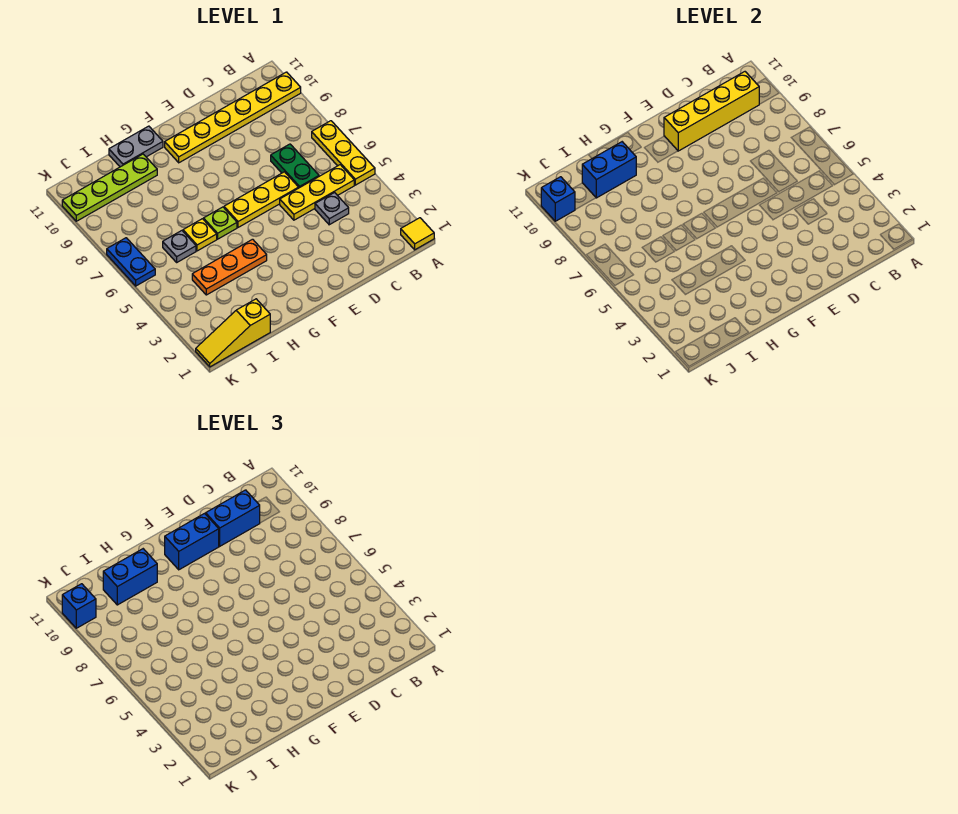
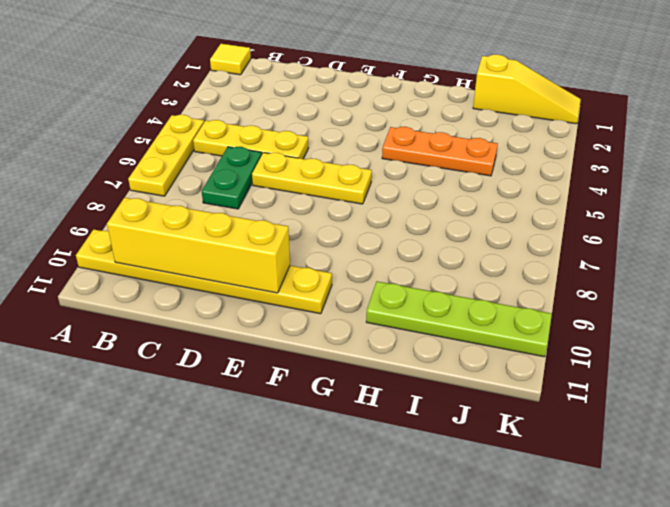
none -> grey 1x1 plate [315,193,349,225]
none -> lime 1x1 plate [203,207,237,239]
none -> grey 1x2 plate [109,126,163,167]

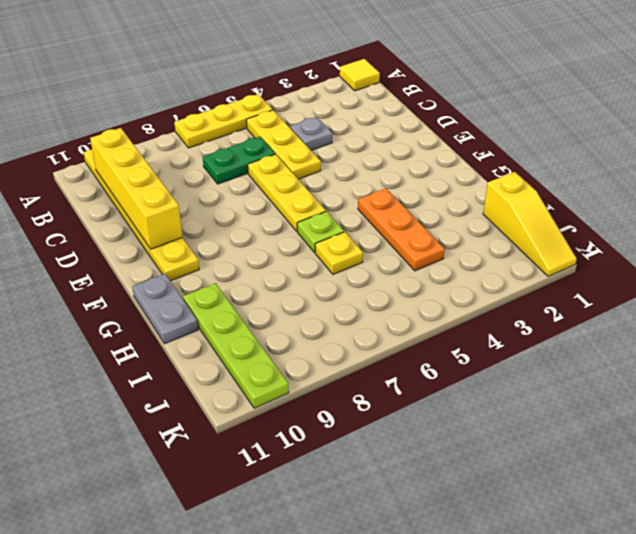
none -> grey 1x1 plate [163,231,196,262]
none -> blue 1x2 plate [107,238,155,286]
none -> blue 1x2 brick [582,142,636,198]

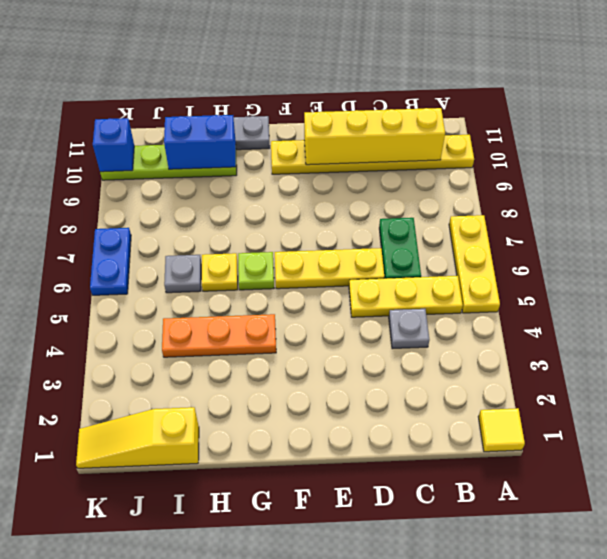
none -> blue 1x2 brick [206,490,260,546]
none -> blue 1x2 brick [165,514,219,570]
none -> blue 1x2 brick [103,549,157,605]

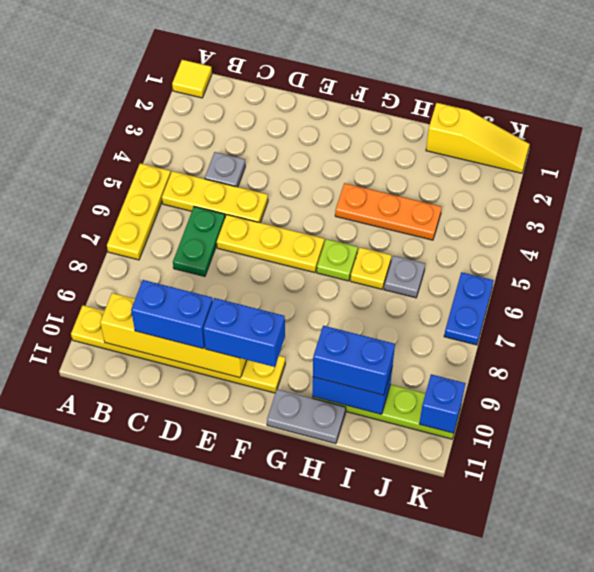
none -> blue 1x1 brick [62,584,96,628]

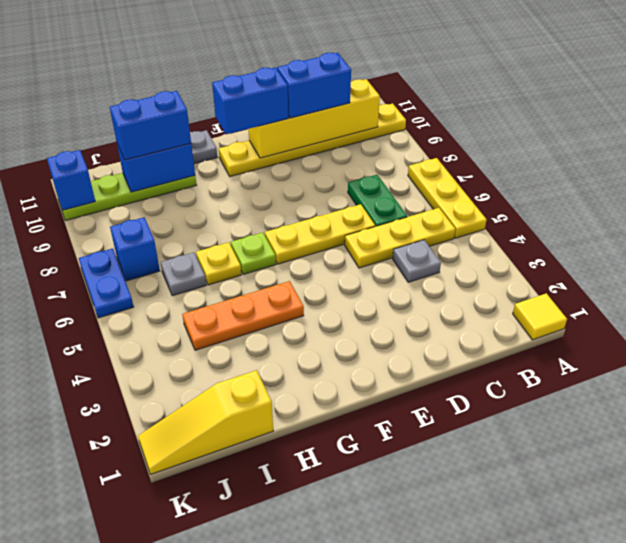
blue 1x1 brick [110,217,160,281] -> blue 1x1 brick moved to [62,584,96,628]

